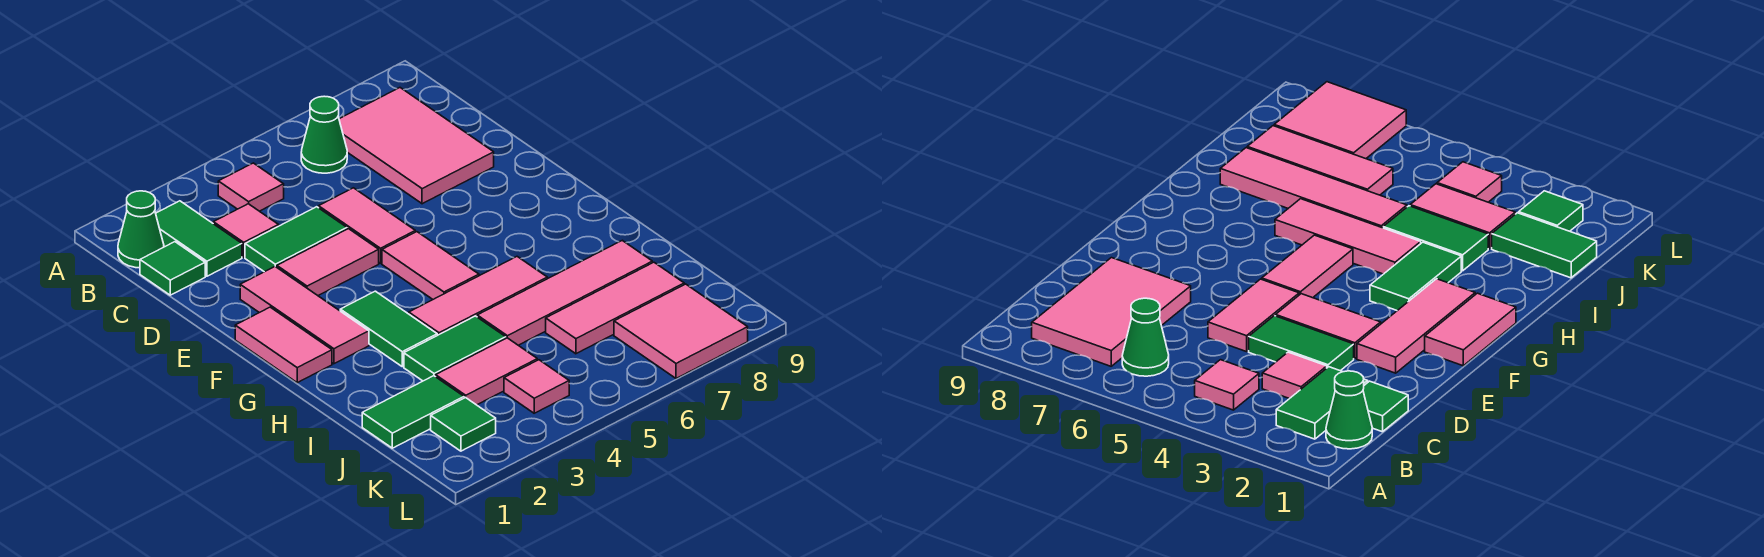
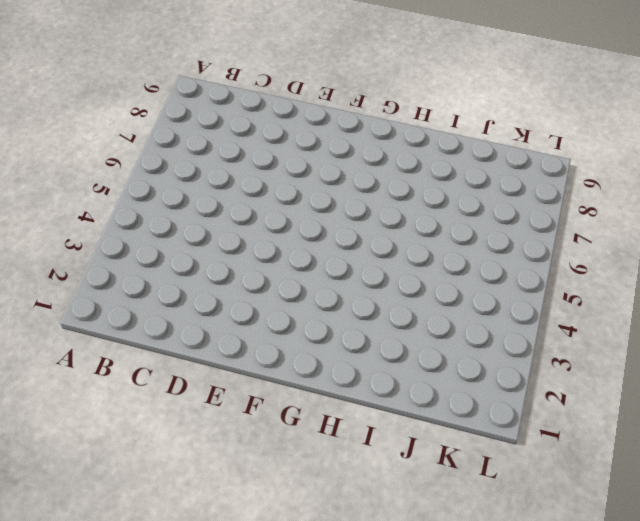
none -> green 1x1 cone [118,191,164,268]
none -> green 1x2 tile [156,201,242,276]
none -> pink 1x1 tile [218,163,284,211]

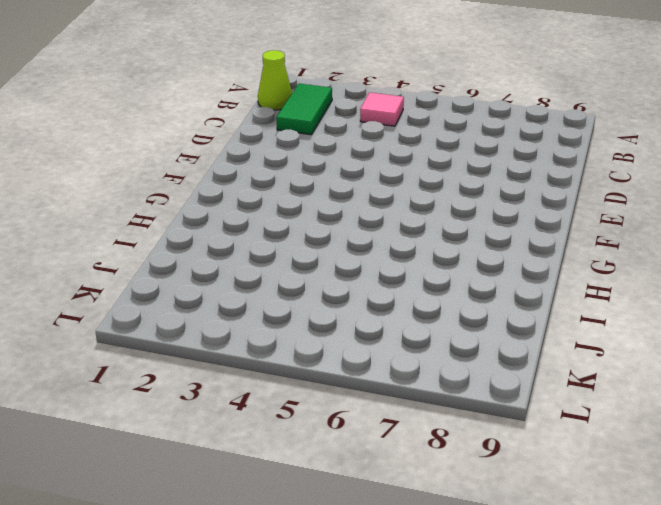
lime 1x1 cone [258,50,292,110] -> green 1x1 cone [118,191,164,268]
none -> green 1x1 cone [301,96,347,173]
none -> pink 2x3 tile [339,88,494,204]
none -> green 1x1 tile [140,242,205,295]

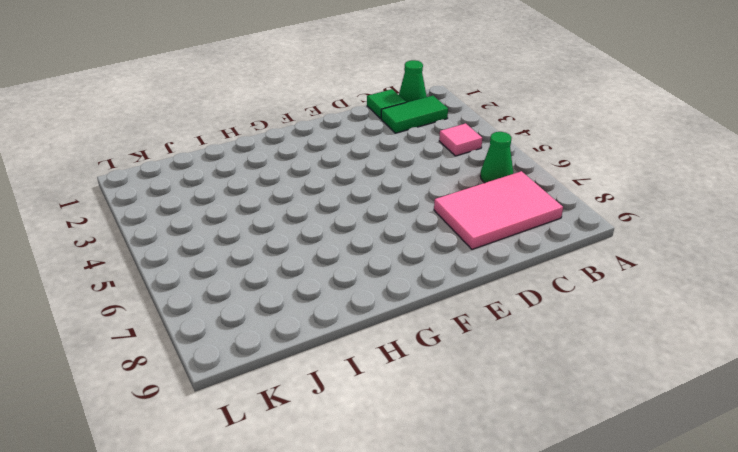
none -> pink 1x1 tile [213,204,279,257]
none -> green 1x2 tile [245,207,347,272]
none -> pink 1x2 tile [319,188,415,263]

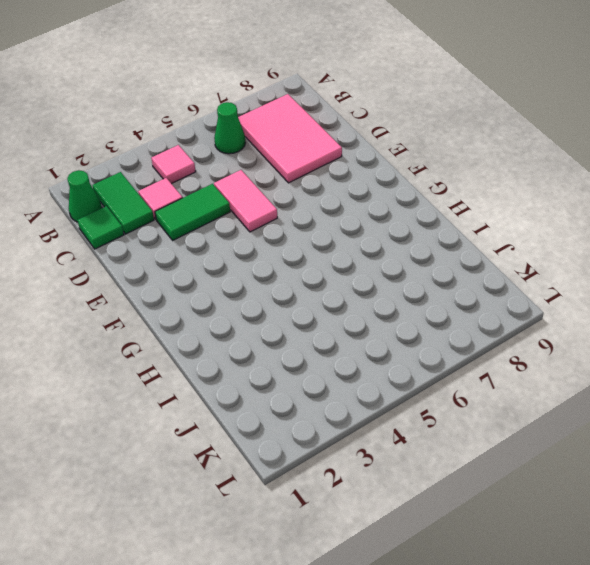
none -> pink 1x3 tile [240,267,369,364]
none -> pink 1x2 tile [277,229,379,295]
none -> pink 1x2 tile [235,307,332,383]

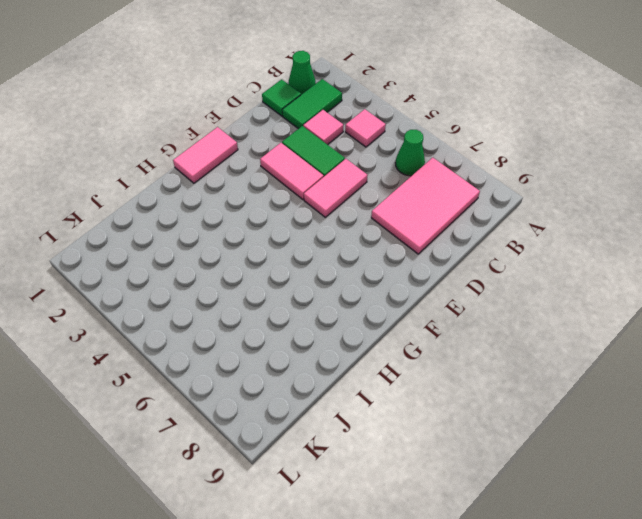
none -> pink 1x3 tile [240,267,369,364]
none -> pink 1x2 tile [382,232,479,299]
none -> green 1x2 tile [340,291,437,367]

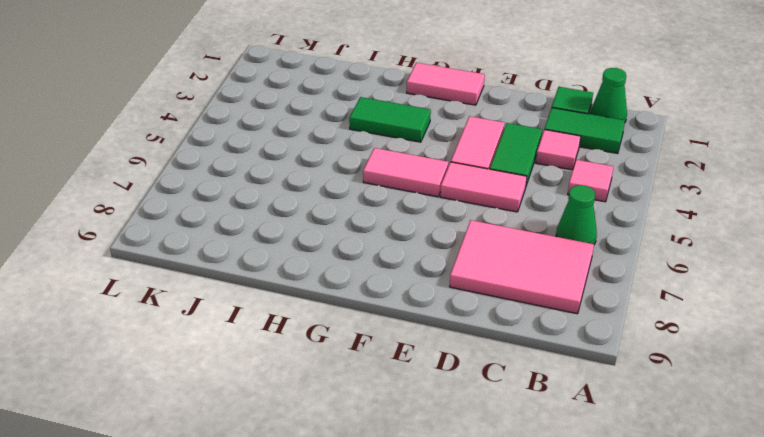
none -> pink 1x3 tile [240,267,369,364]
none -> pink 1x3 tile [409,257,547,335]
none -> green 1x2 tile [404,316,506,381]

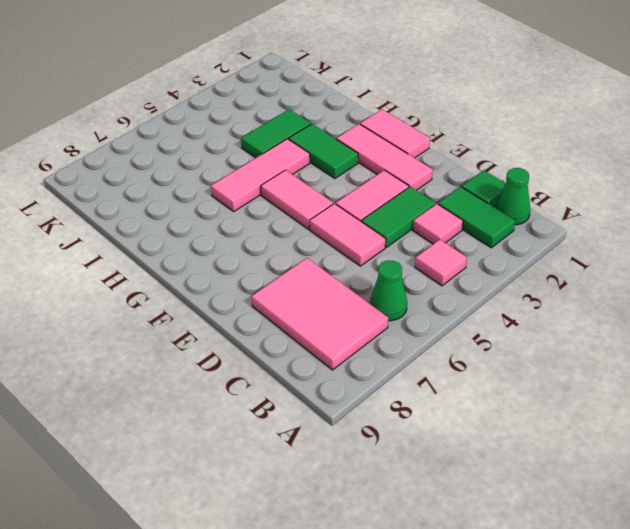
none -> pink 1x4 tile [477,240,652,345]
none -> green 1x2 tile [362,376,464,448]
none -> pink 1x2 tile [436,338,537,405]

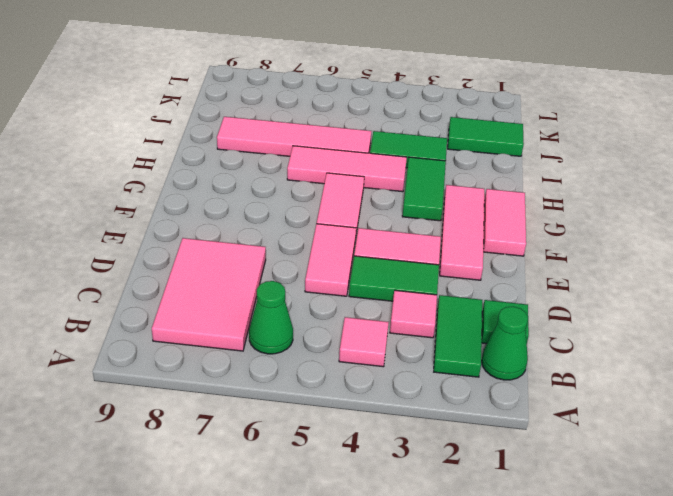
none -> pink 1x2 tile [436,338,537,405]
none -> pink 1x3 tile [546,262,684,354]
none -> green 1x1 tile [431,397,496,451]

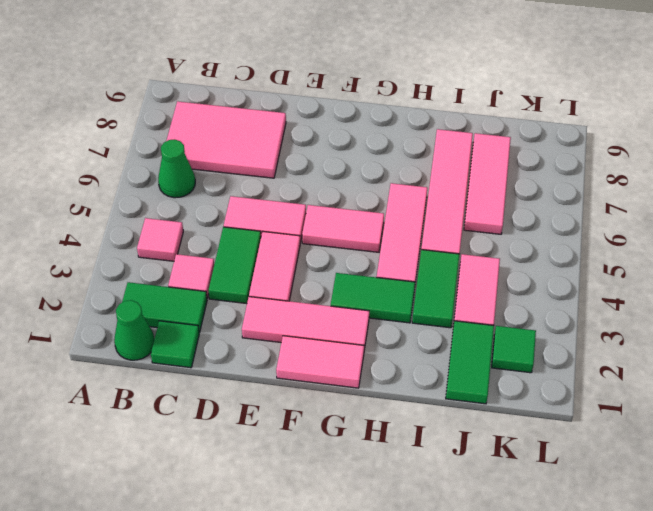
none -> pink 1x1 tile [504,360,569,413]
none -> pink 2x2 tile [614,284,748,378]

